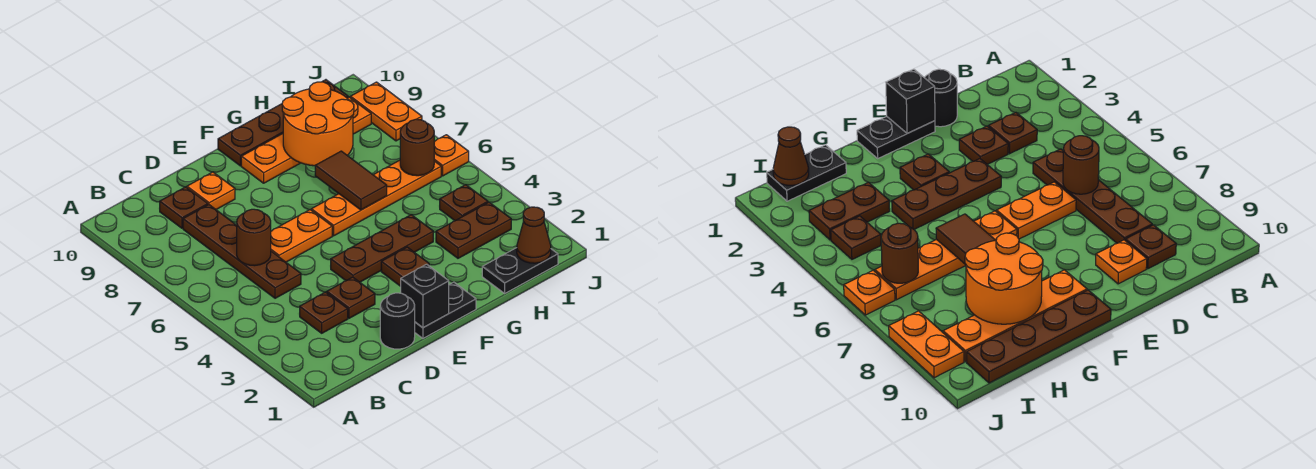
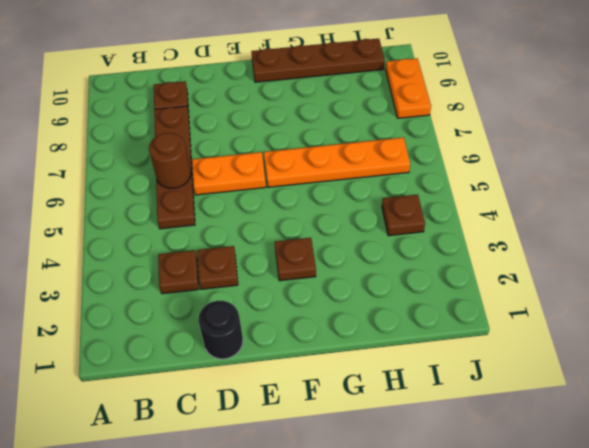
none -> orange 1x1 plate [187,172,235,209]
none -> black 1x2 plate [415,282,476,338]
none -> brown 1x3 plate [331,215,433,282]

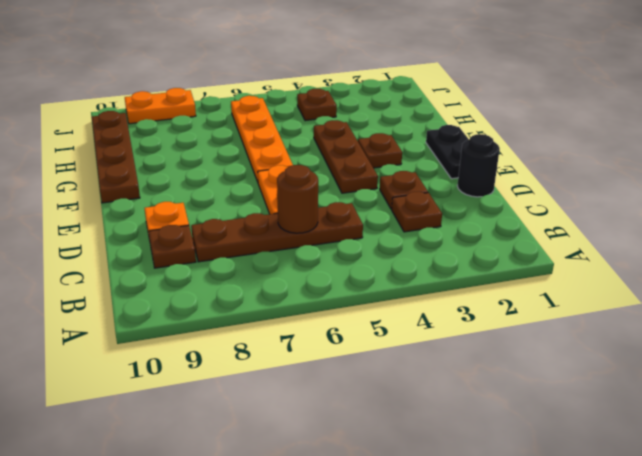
none -> orange 1x4 plate [241,97,371,183]
none -> black 1x2 plate [482,248,558,293]
none -> brown 1x2 plate [436,202,511,258]

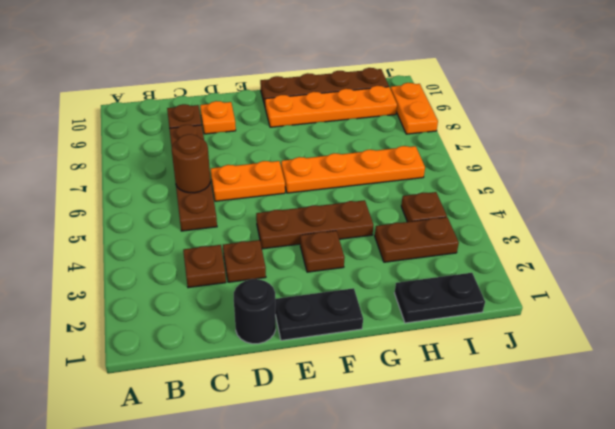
none -> orange 1x1 plate [434,135,469,176]
none -> black 1x1 brick [401,264,449,328]
none -> brown 1x2 tile [315,151,387,210]

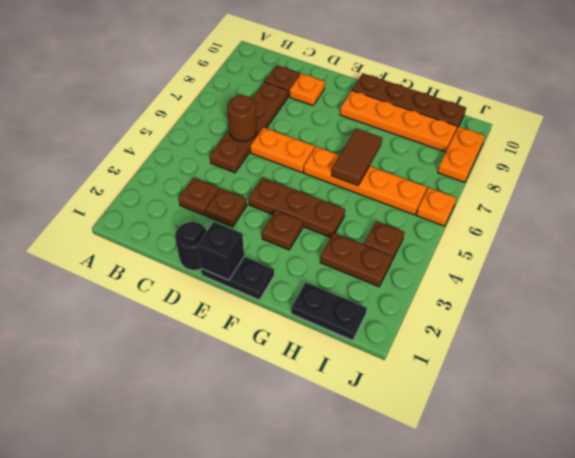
none -> orange 2x2 round brick [282,82,354,166]
none -> brown 1x1 cone [517,207,551,263]
none -> brown 1x1 round brick [400,119,434,176]

